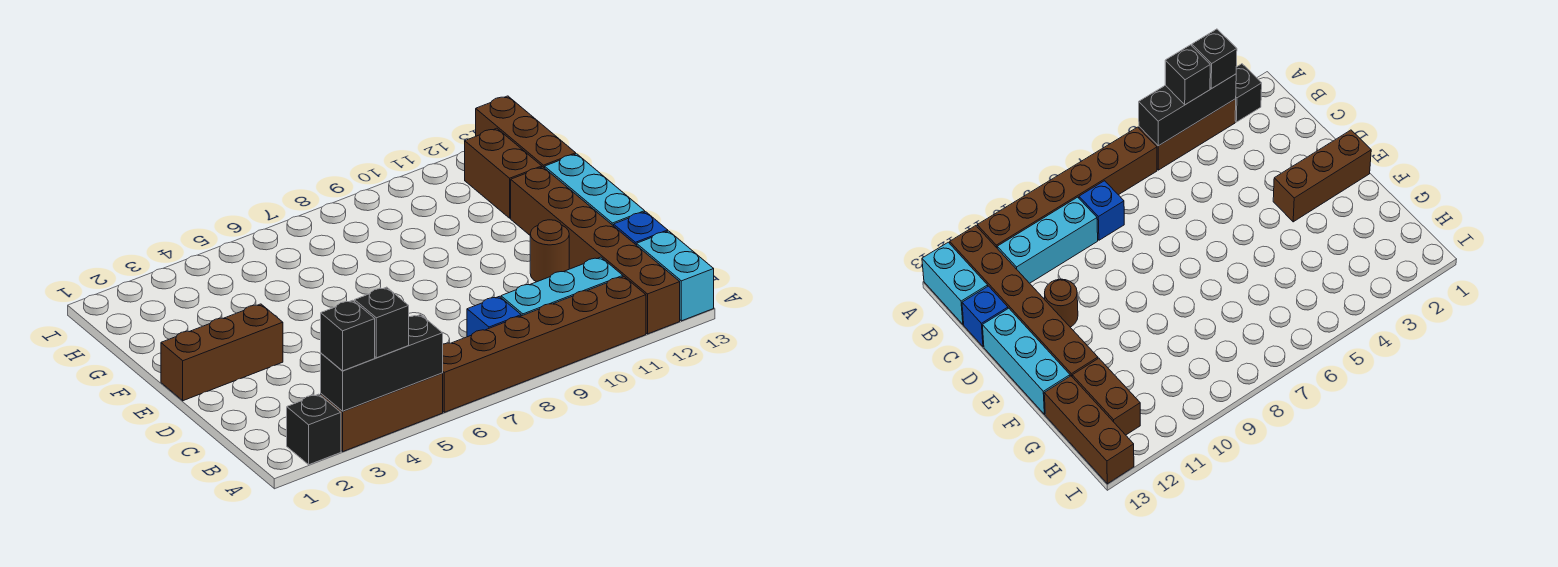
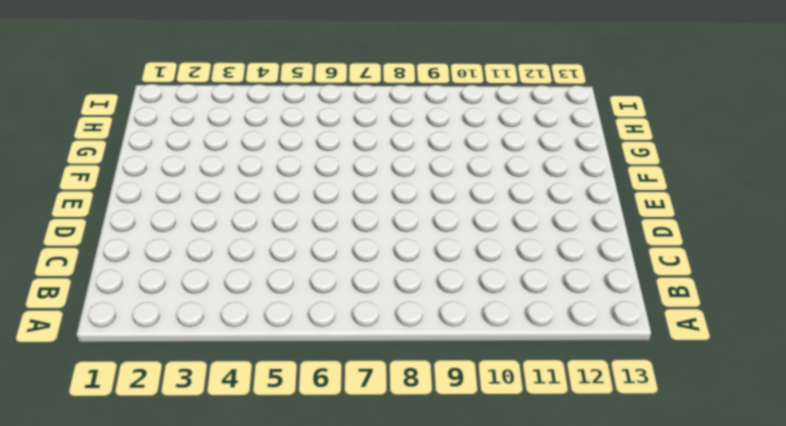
none -> black 1x1 brick [287,394,341,465]
none -> brown 1x3 brick [321,373,443,452]
none -> brown 1x6 brick [443,277,646,412]

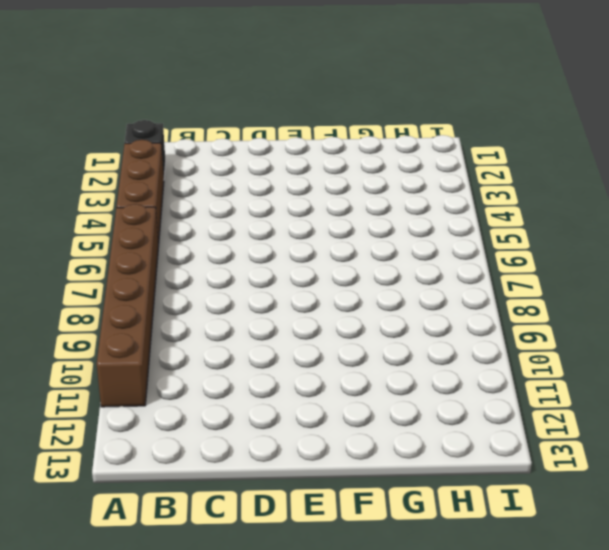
none -> brown 1x6 brick [511,167,680,334]
none -> cyan 1x2 brick [637,231,714,321]
none -> blue 1x1 brick [467,296,521,337]

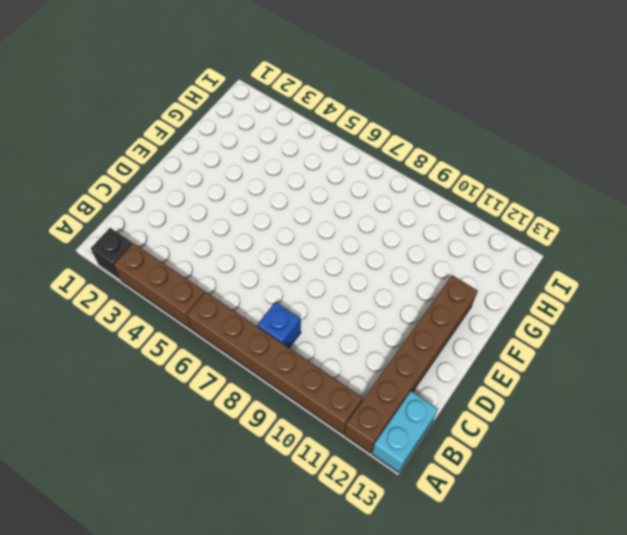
none -> cyan 1x3 brick [501,257,623,316]
none -> blue 1x1 brick [614,212,668,245]
none -> brown 1x1 round brick [530,220,569,282]

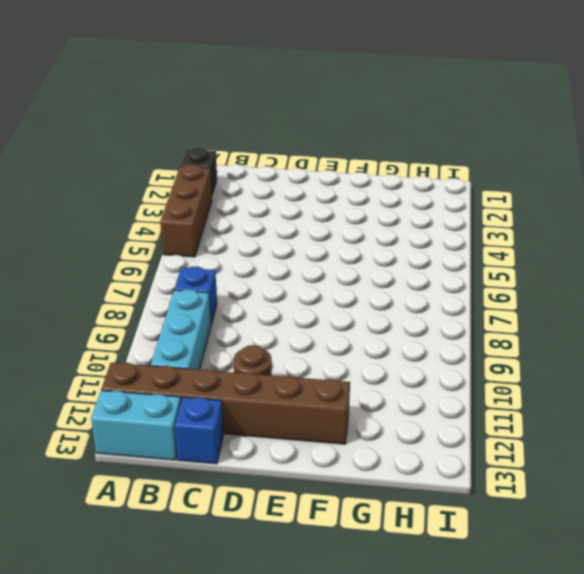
none -> brown 1x6 brick [443,277,646,412]
none -> cyan 1x3 brick [545,154,645,226]
none -> brown 1x3 brick [161,304,283,401]

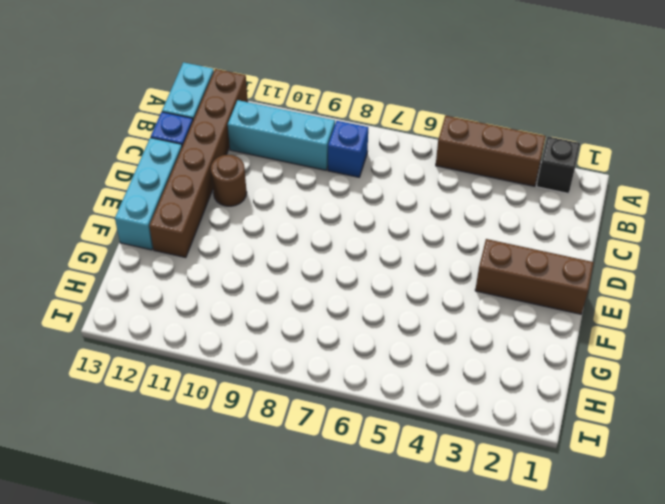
none -> brown 1x6 brick [443,277,646,412]
none -> brown 1x2 brick [465,128,542,218]
none -> brown 1x3 brick [476,96,576,168]

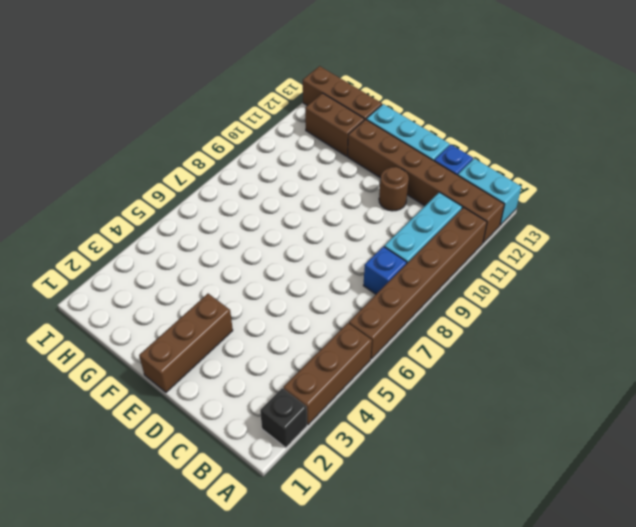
none -> black 1x3 brick [321,315,443,411]
none -> black 1x1 brick [321,300,375,371]
none -> black 1x1 brick [355,287,409,358]

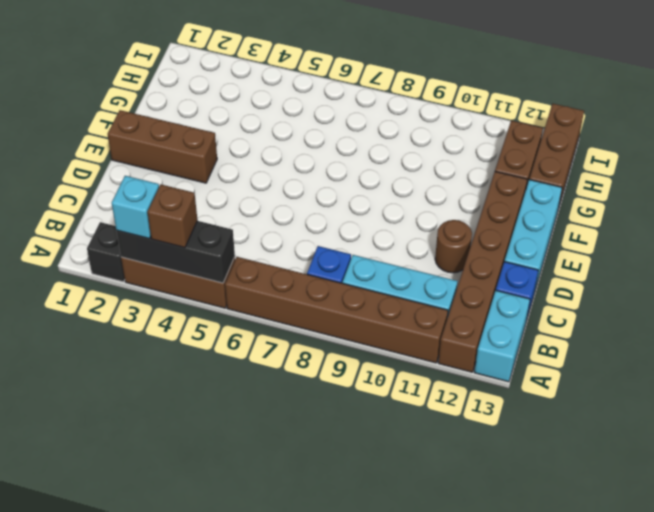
cyan 1x1 brick [112,176,159,239] -> black 1x1 brick [321,300,375,371]
brown 1x1 brick [148,184,197,248] -> black 1x1 brick [355,287,409,358]

